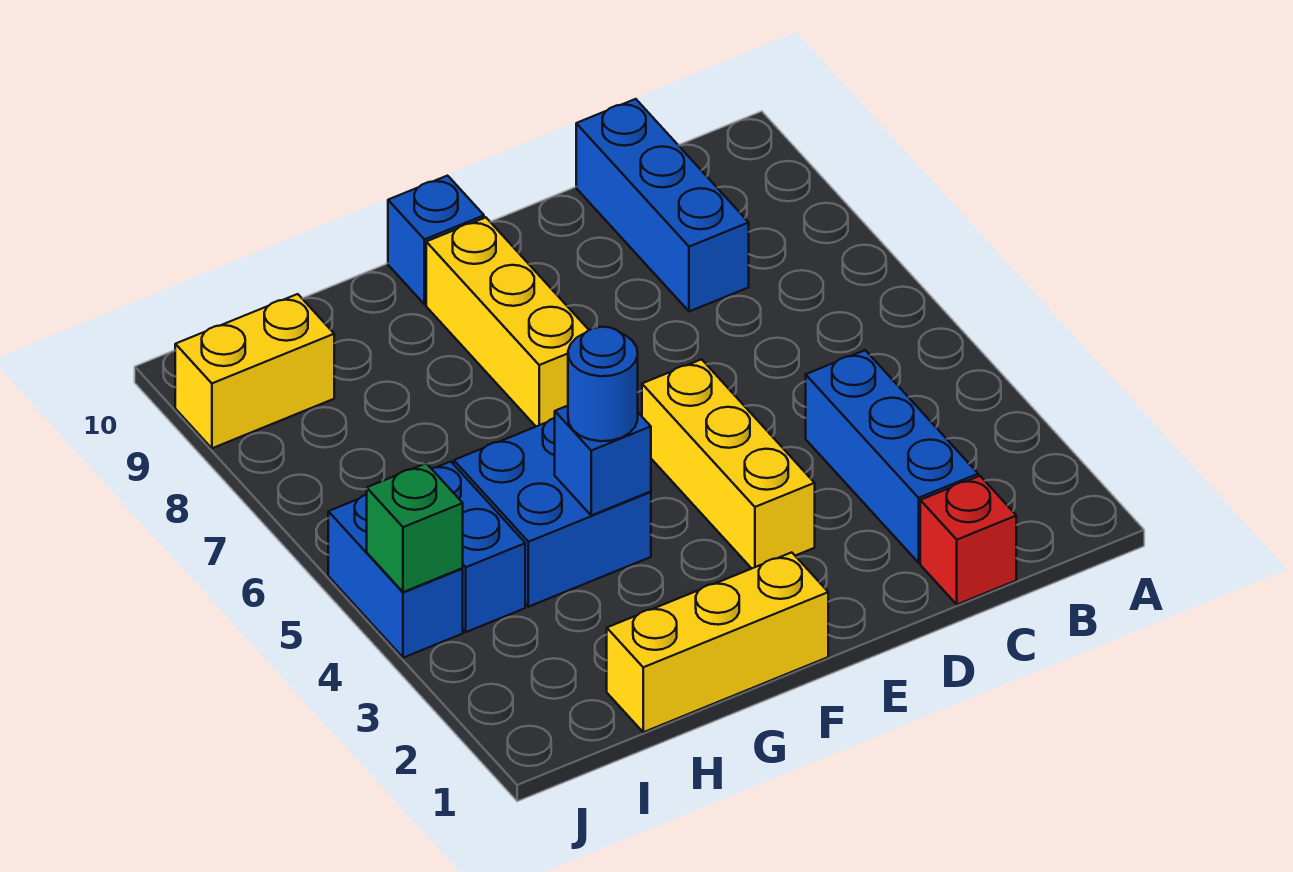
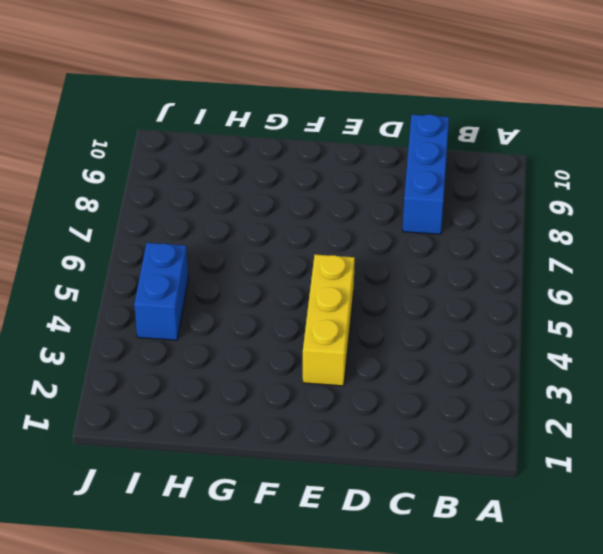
none -> red 1x1 brick [920,476,1016,605]
none -> blue 1x3 brick [806,350,978,563]
none -> yellow 1x3 brick [607,552,828,732]

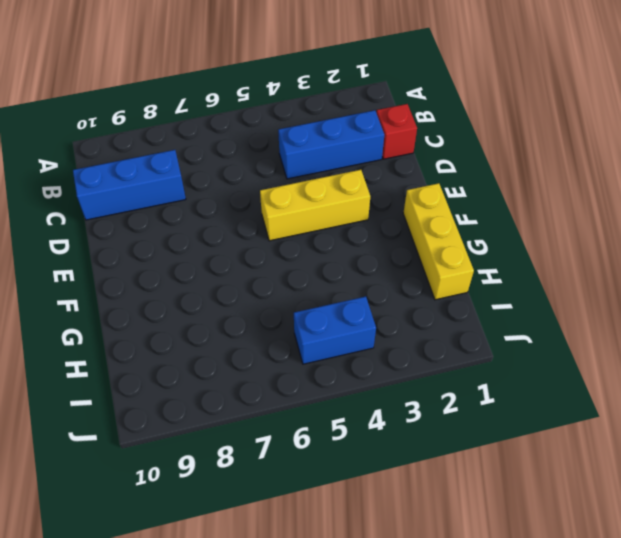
none -> yellow 1x3 brick [426,218,588,426]
none -> blue 1x1 brick [388,176,484,304]
none -> blue 2x2 brick [454,418,651,607]

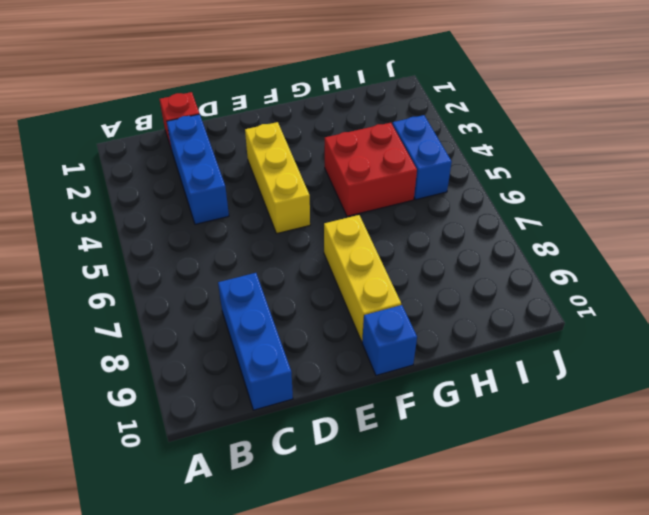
red 2x2 brick [325,123,417,216] -> blue 2x2 brick [454,418,651,607]
none -> yellow 1x3 brick [607,552,828,732]
none -> yellow 1x2 brick [175,294,334,448]
none -> blue 1x2 brick [328,494,463,658]

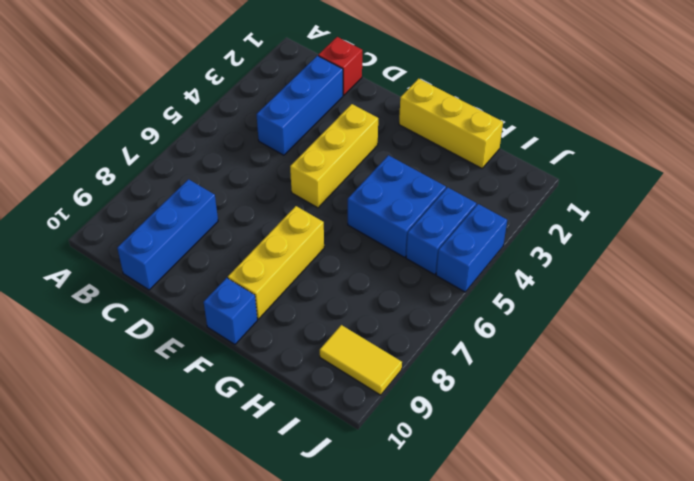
yellow 1x2 tile [320,325,402,395] -> yellow 1x2 brick [175,294,334,448]
none -> blue 1x1 brick [555,406,651,515]
none -> green 1x1 brick [367,463,463,592]
none -> blue 1x1 round brick [568,327,638,441]

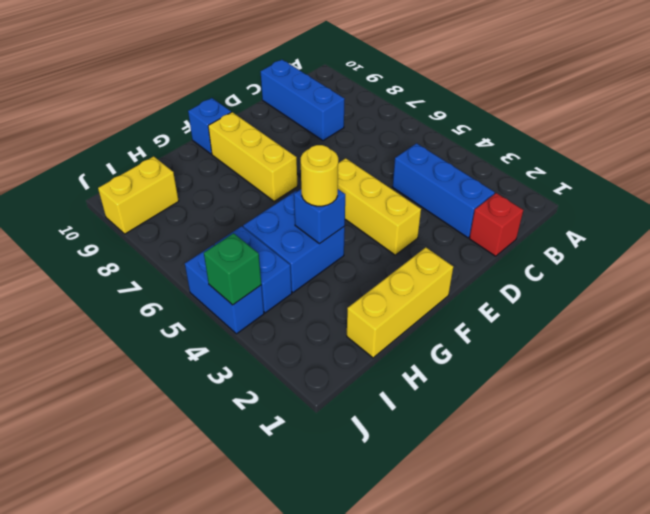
yellow 1x1 round brick [301,145,338,206] -> blue 1x1 round brick [568,327,638,441]

